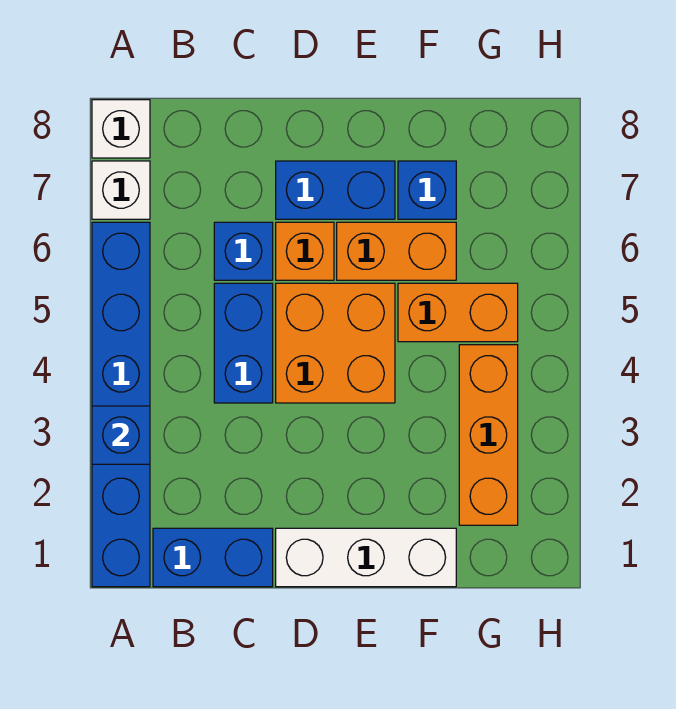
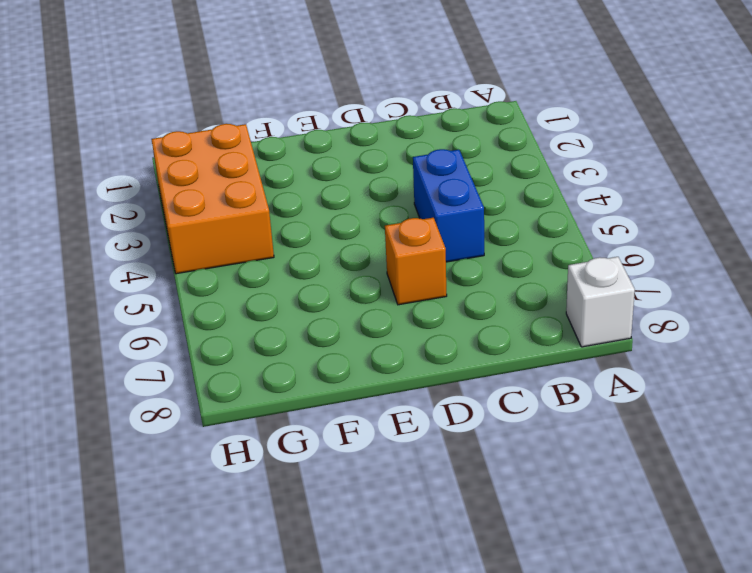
orange 2x3 brick [151,124,274,274] -> orange 1x3 brick [459,345,518,525]
none -> blue 1x6 brick [92,222,150,587]
none -> white 1x1 brick [92,161,150,219]
none -> blue 1x2 brick [153,528,273,587]

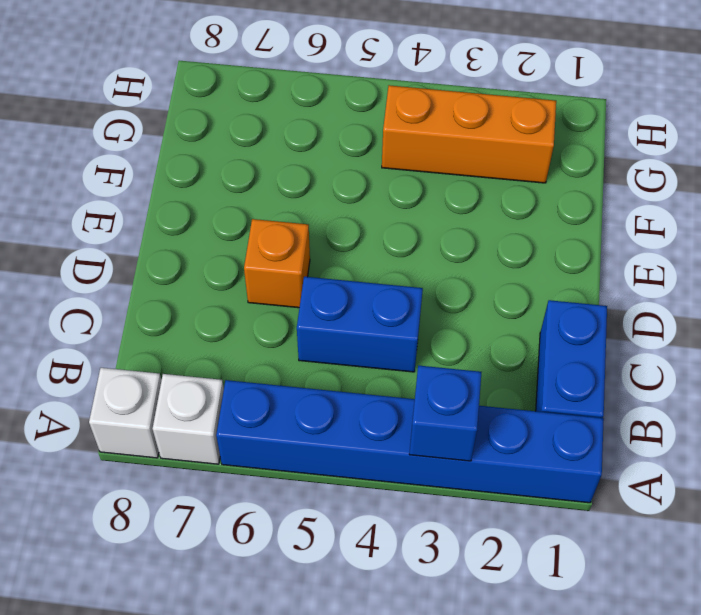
none -> blue 1x1 brick [214,222,273,280]
none -> white 1x3 brick [276,528,456,587]
none -> orange 2x2 brick [276,283,395,403]

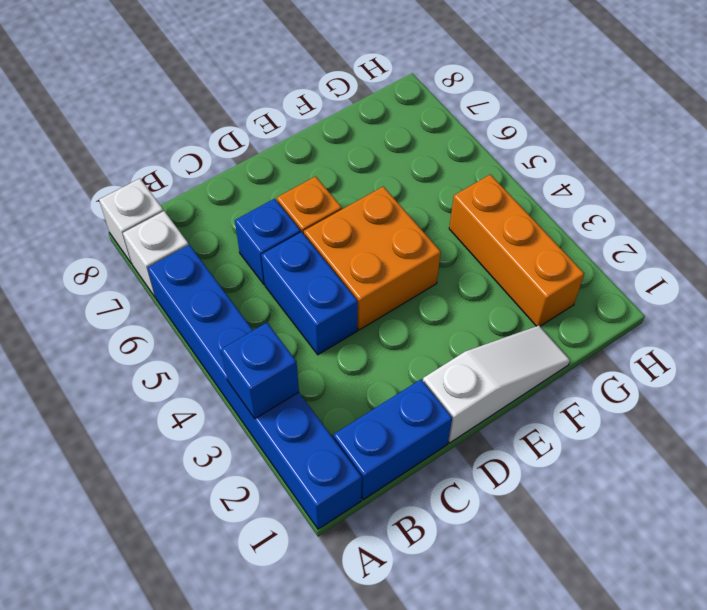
white 1x3 slope [423,326,570,443] -> white 1x3 brick [276,528,456,587]
none -> blue 1x2 brick [276,161,395,219]
none -> orange 1x2 brick [337,222,456,280]
none -> orange 1x2 brick [398,283,518,342]

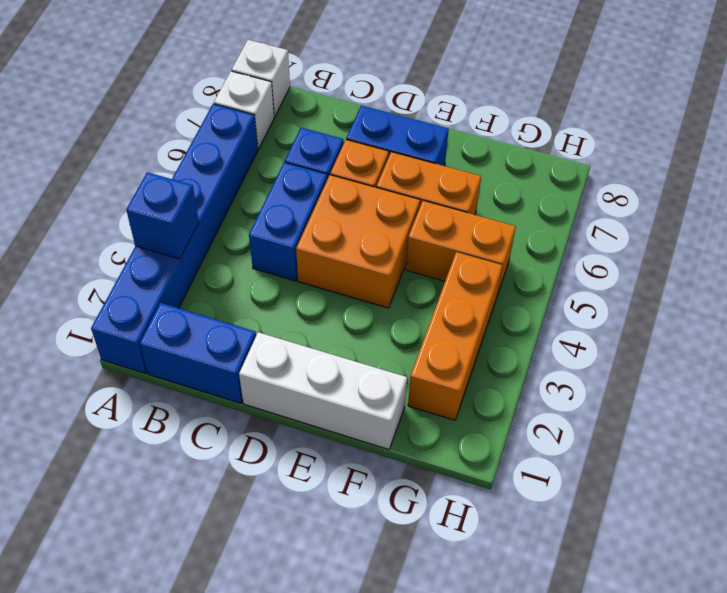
none -> blue 1x1 brick [398,161,456,219]

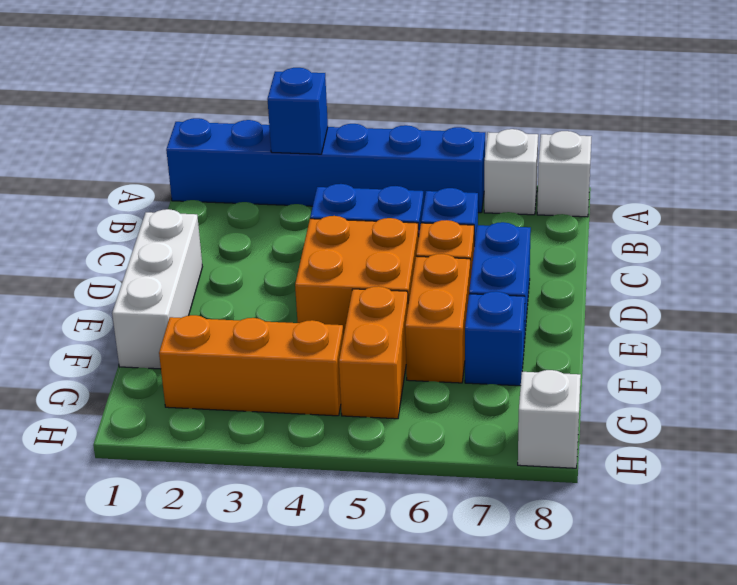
white 1x1 brick [518,370,581,468] -> none
none -> blue 1x2 brick [153,528,273,587]

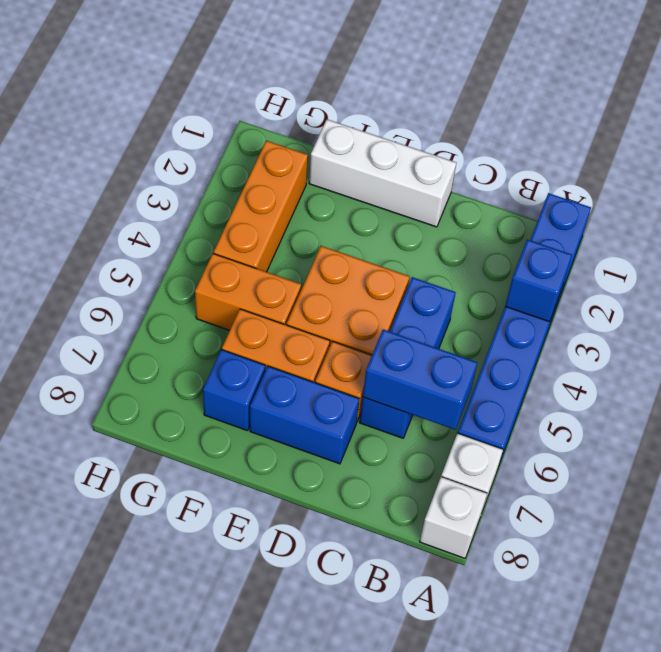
blue 1x2 brick [363,330,478,430] -> blue 1x2 brick moved to [153,528,273,587]

